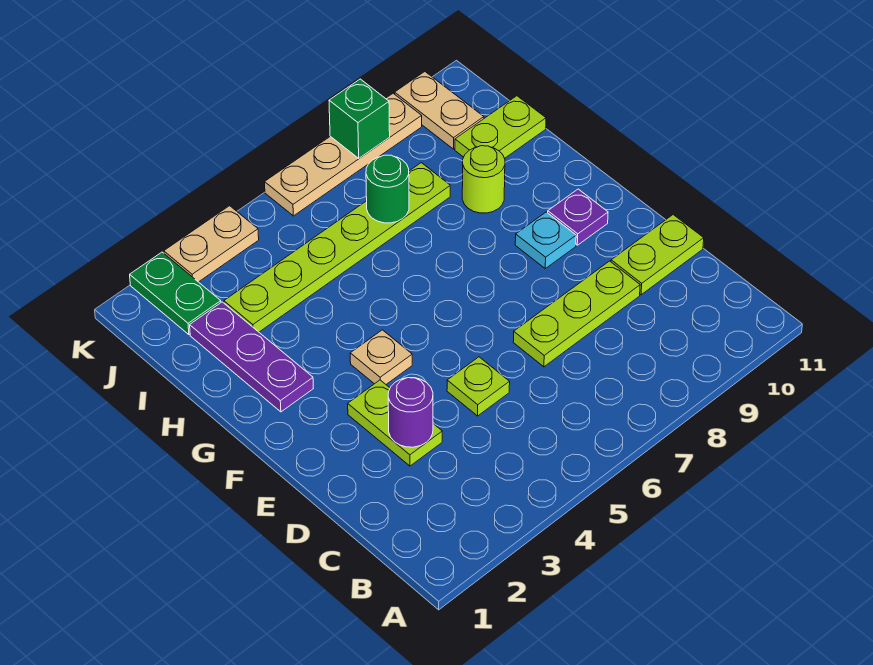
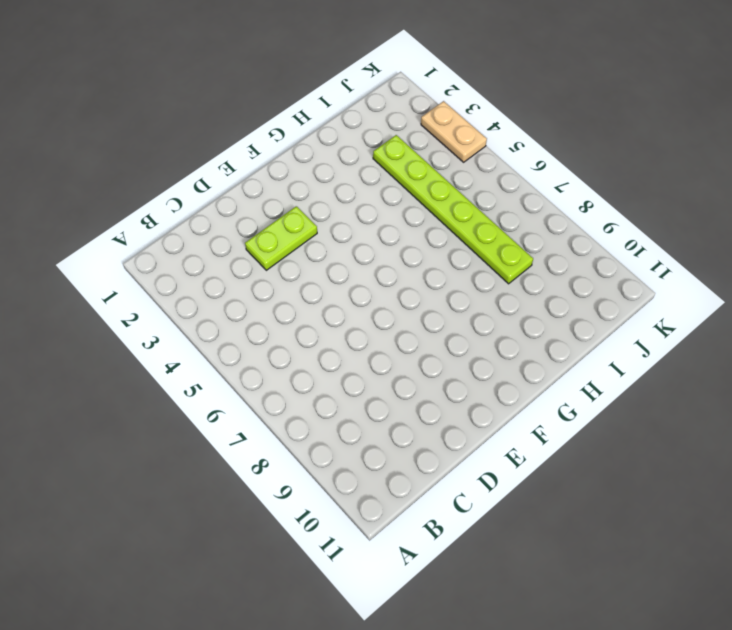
none -> lime 1x1 plate [447,357,510,416]
none -> lime 1x3 plate [513,261,640,367]
none -> lime 1x2 plate [611,215,704,295]

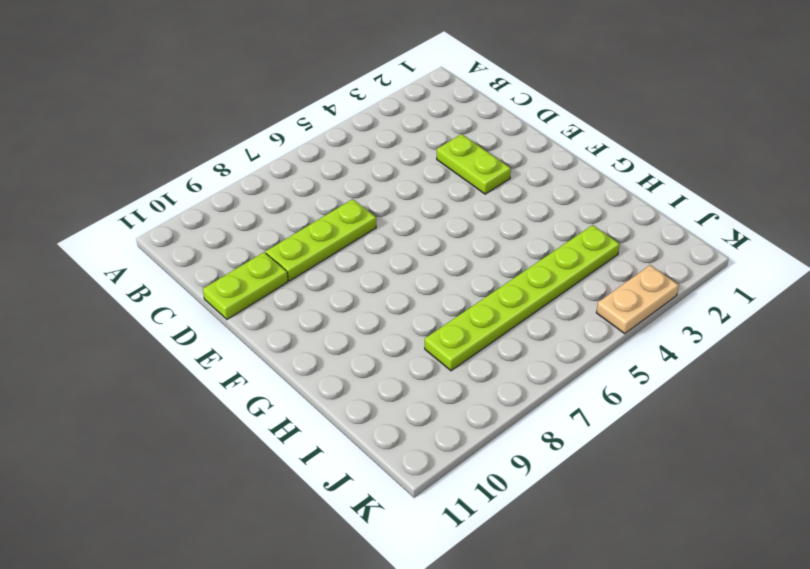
none -> lime 1x1 plate [447,357,510,416]
none -> tan 1x1 plate [350,330,412,384]
none -> cyan 1x1 plate [515,212,576,268]

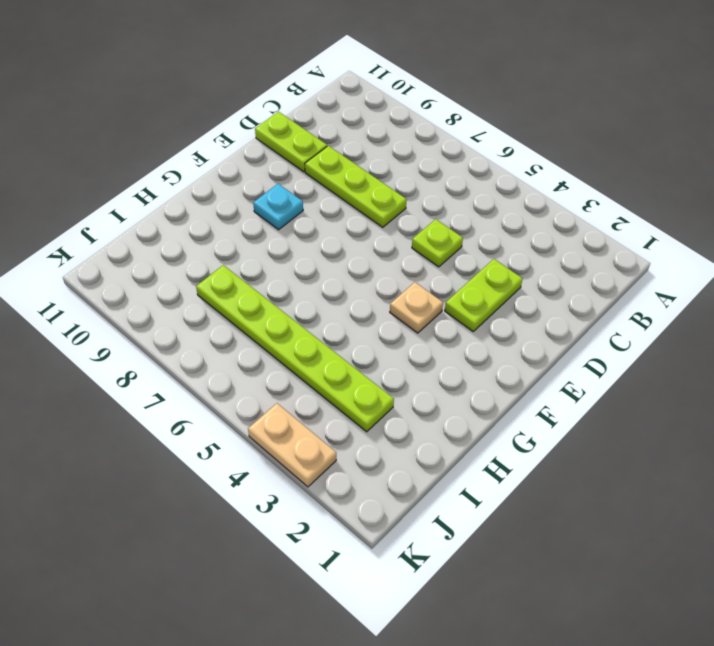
none -> purple 1x1 plate [548,189,608,245]
none -> purple 1x3 plate [190,302,313,412]
none -> lime 1x1 round brick [462,146,505,213]

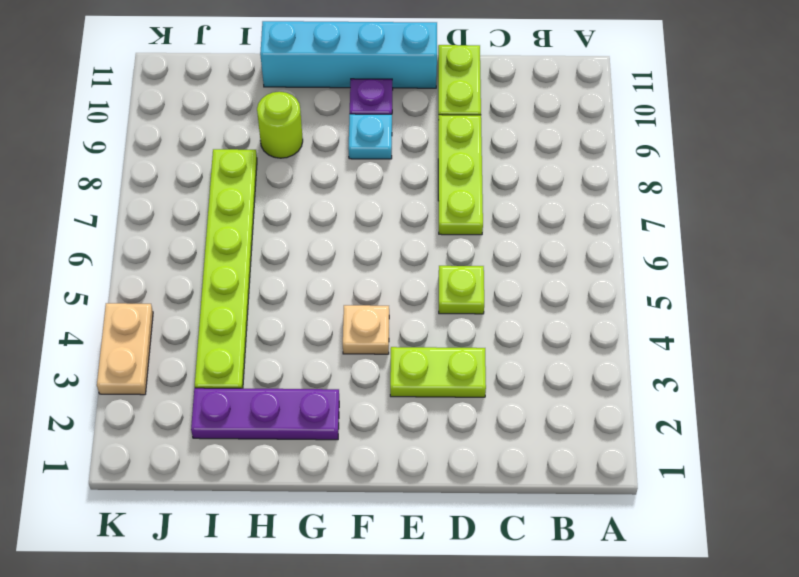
cyan 1x4 brick [260,21,437,88] -> none
none -> lime 1x2 plate [455,96,546,158]
none -> green 1x2 plate [130,252,221,335]
none -> tan 1x2 plate [395,72,484,149]

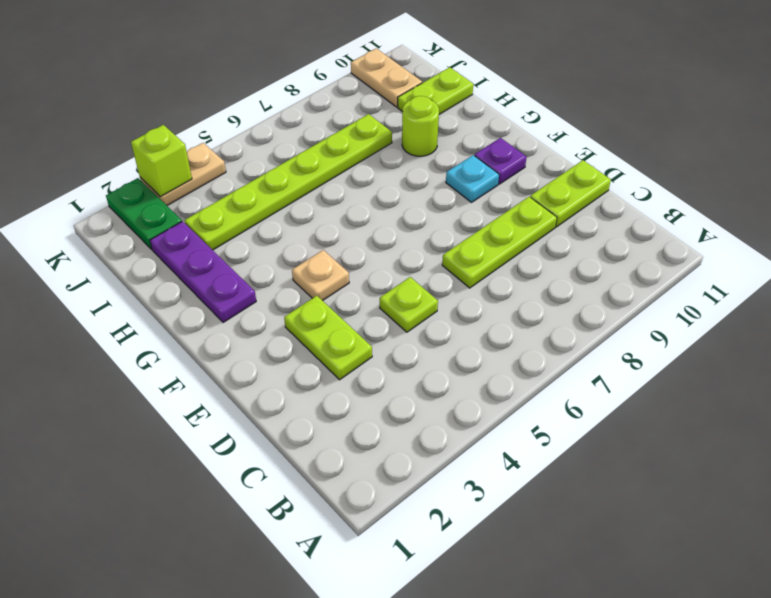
lime 1x1 brick [131,125,192,197] -> none
none -> tan 1x4 plate [265,94,422,216]
none -> purple 1x1 round brick [388,378,433,447]
none -> green 1x1 round brick [366,155,409,223]

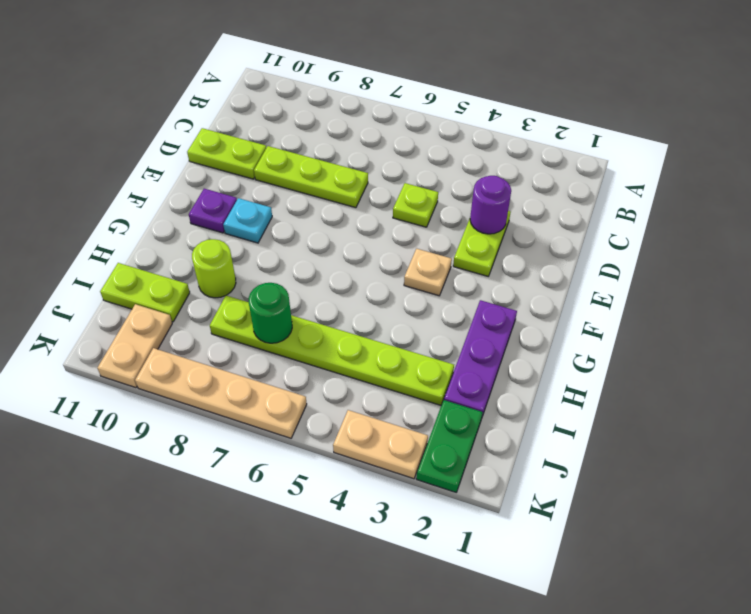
none -> green 1x1 brick [329,79,390,158]

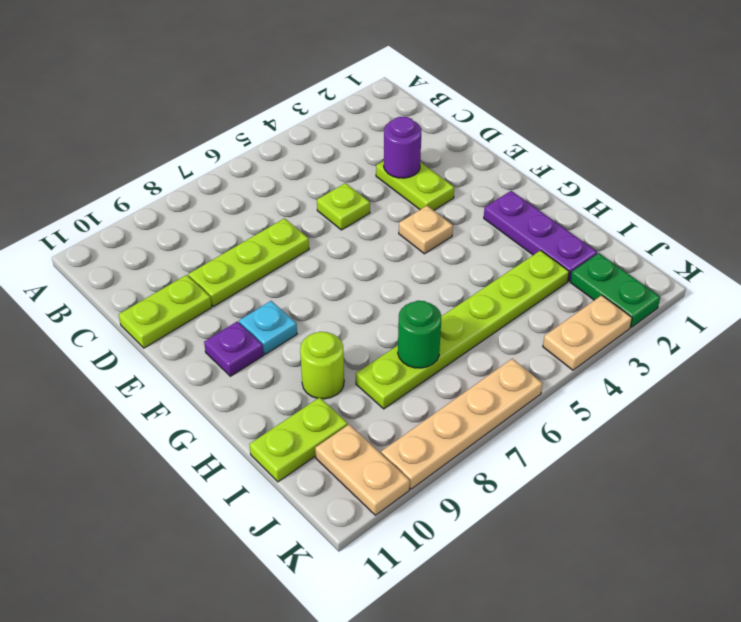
none -> green 1x1 brick [329,79,390,158]

